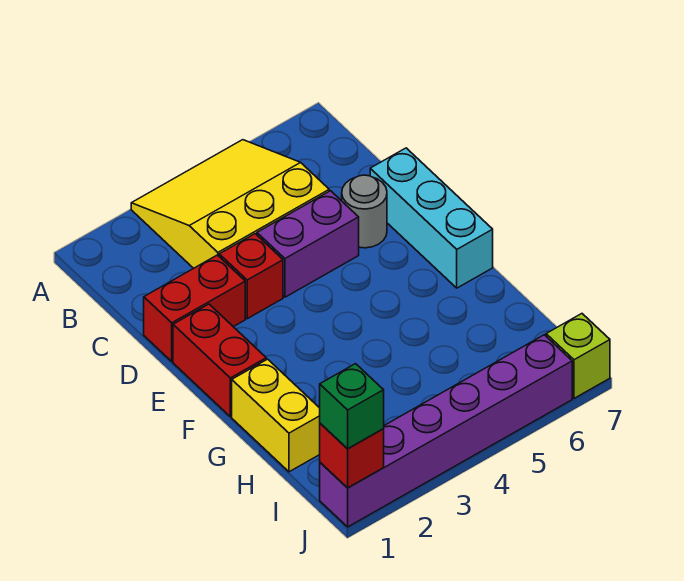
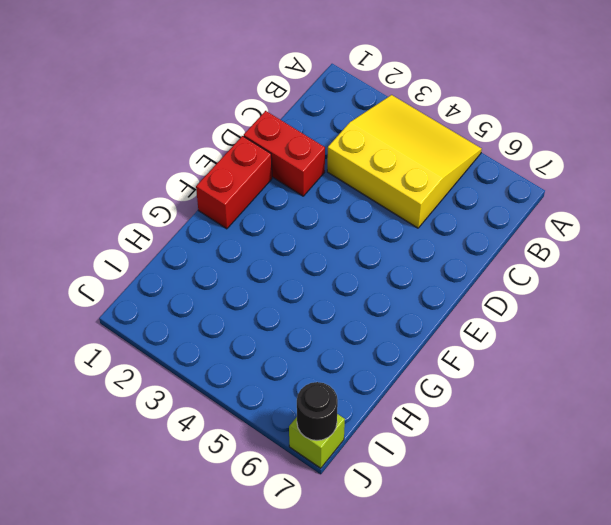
black 1x1 round brick [297,382,338,441] -> none
none -> red 1x1 brick [219,234,283,319]
none -> purple 1x2 brick [257,191,359,297]
none -> grey 1x1 round brick [342,175,387,248]

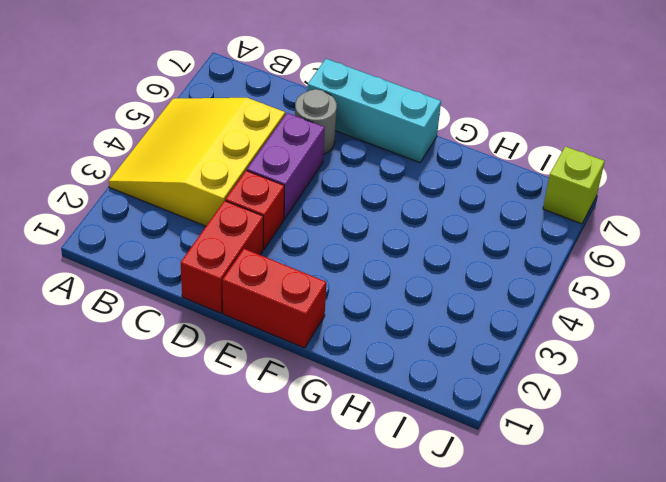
none -> yellow 1x2 brick [232,359,320,472]
none -> purple 1x6 brick [320,335,572,527]
none -> red 1x1 brick [320,423,384,488]

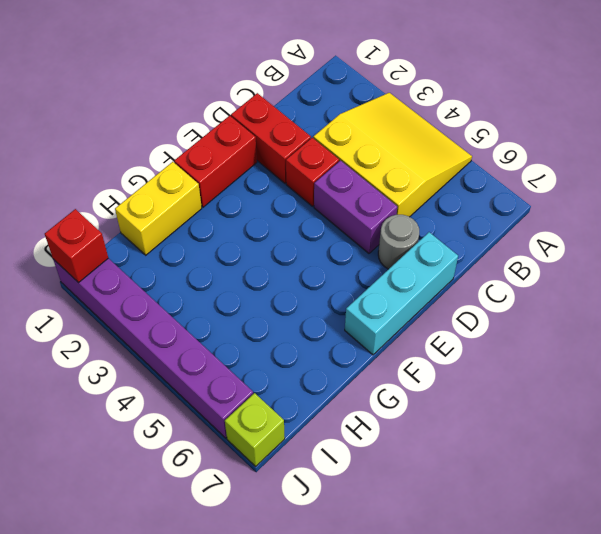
none -> green 1x1 brick [320,364,384,449]

